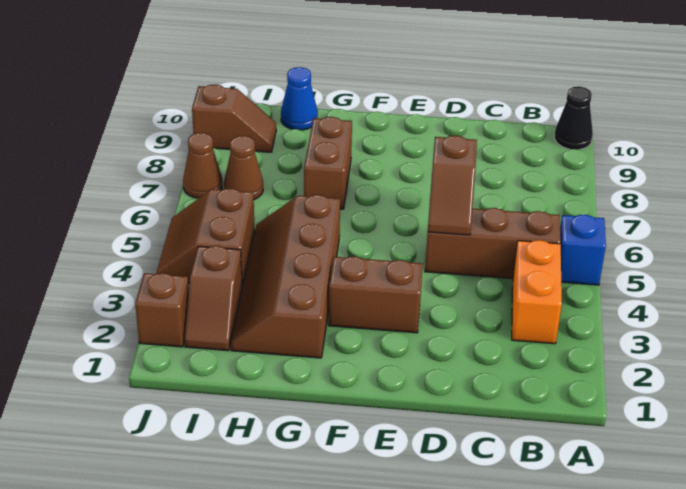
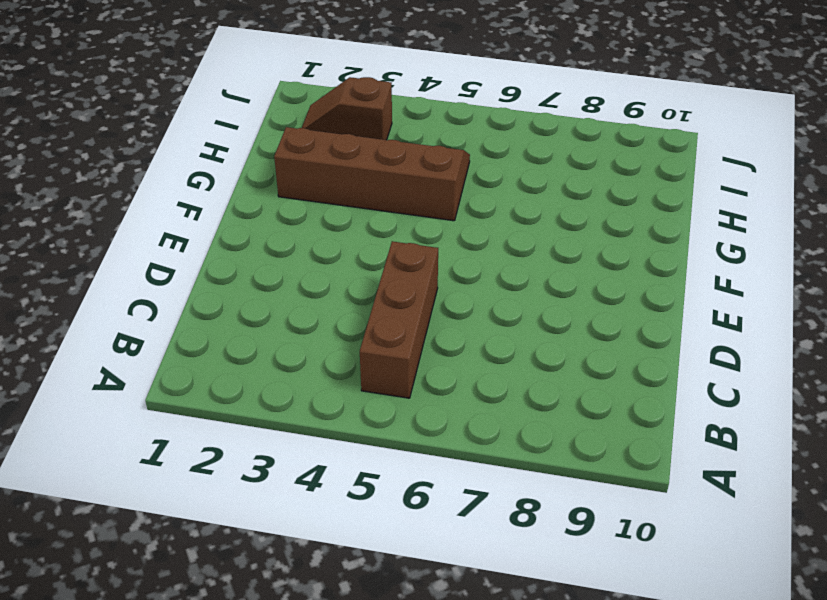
none -> blue 1x1 brick [560,214,606,285]
none -> black 1x1 cone [554,86,593,150]
none -> orange 1x2 brick [512,240,562,344]

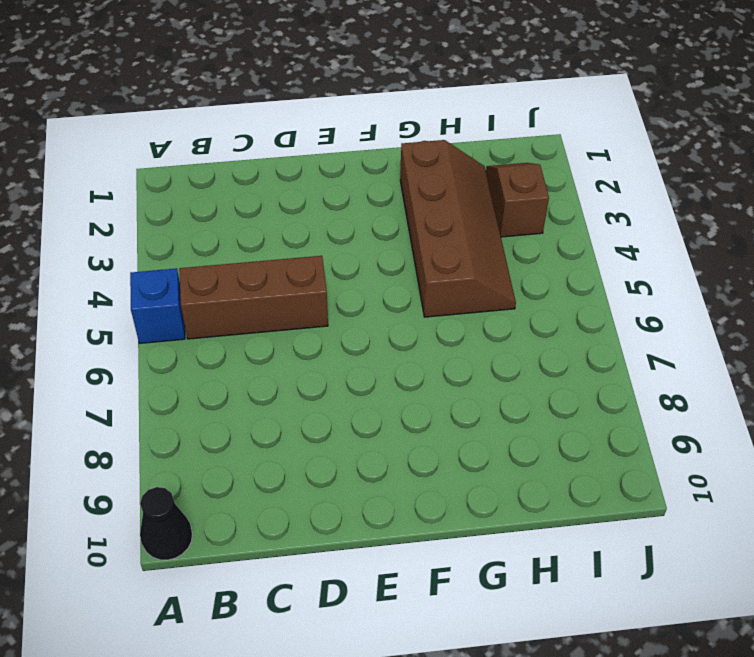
none -> orange 1x2 brick [512,240,562,344]
none -> brown 1x2 brick [329,256,423,333]
none -> brown 1x2 brick [304,117,352,209]

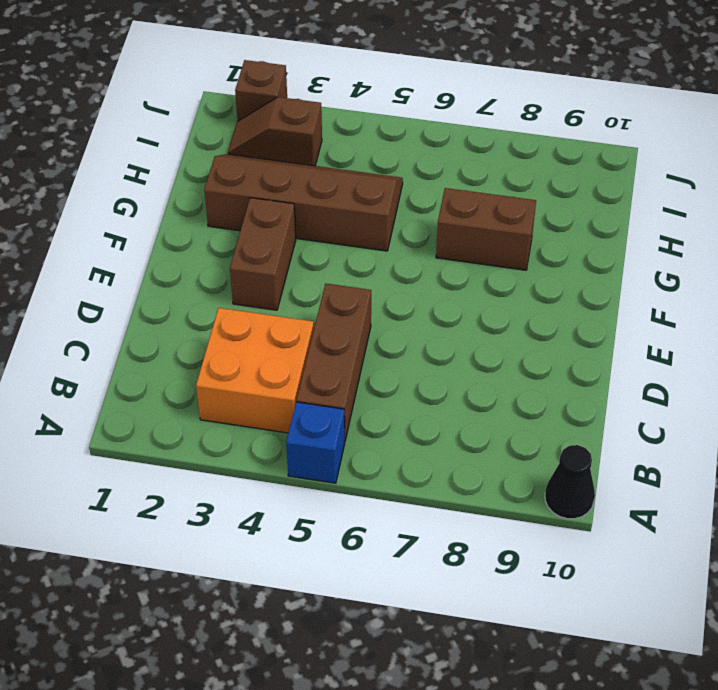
orange 2x2 brick [196,308,314,433] -> orange 1x2 brick [512,240,562,344]
none -> blue 1x1 cone [281,67,318,130]
none -> brown 2x2 slope [156,188,255,287]
none -> brown 1x1 cone [224,136,263,200]

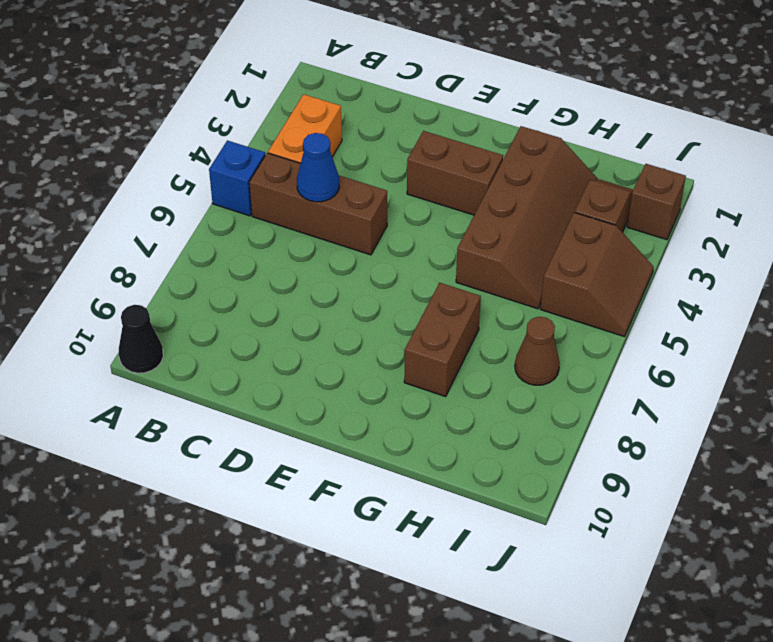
blue 1x1 cone [297,133,339,202] -> blue 1x1 cone moved to [281,67,318,130]
none -> brown 1x2 slope [192,84,276,152]
none -> brown 1x1 cone [183,133,222,198]
none -> brown 1x2 slope [428,135,477,235]

